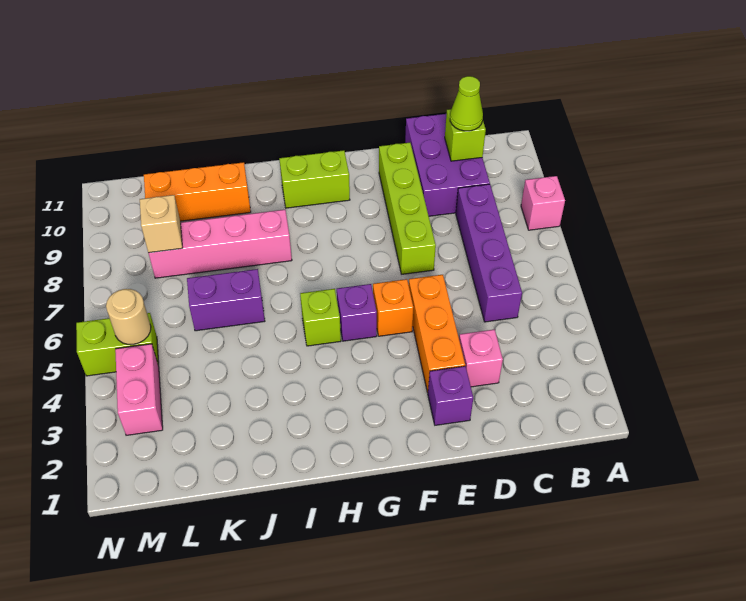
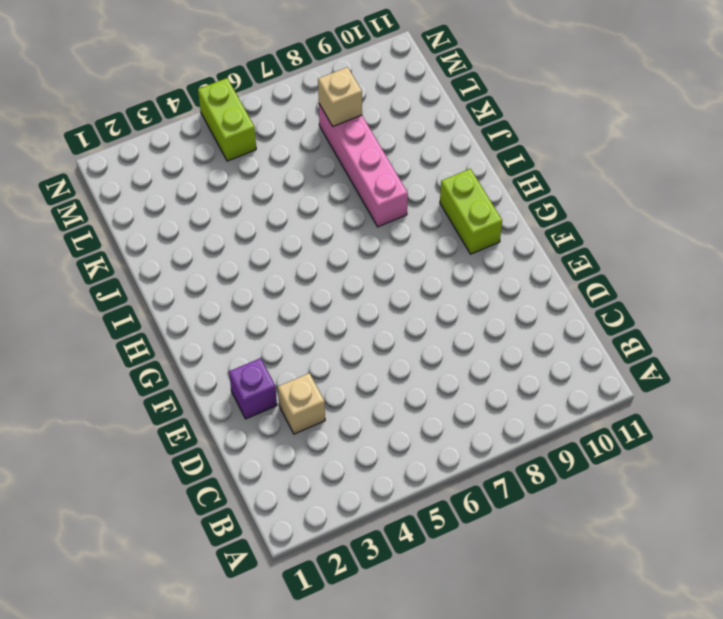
tan 1x1 brick [278,373,325,434] -> pink 1x1 brick [459,329,503,387]
none -> pink 1x1 brick [521,176,565,230]
none -> purple 1x4 brick [456,184,522,322]
none -> purple 2x3 brick [405,114,490,216]

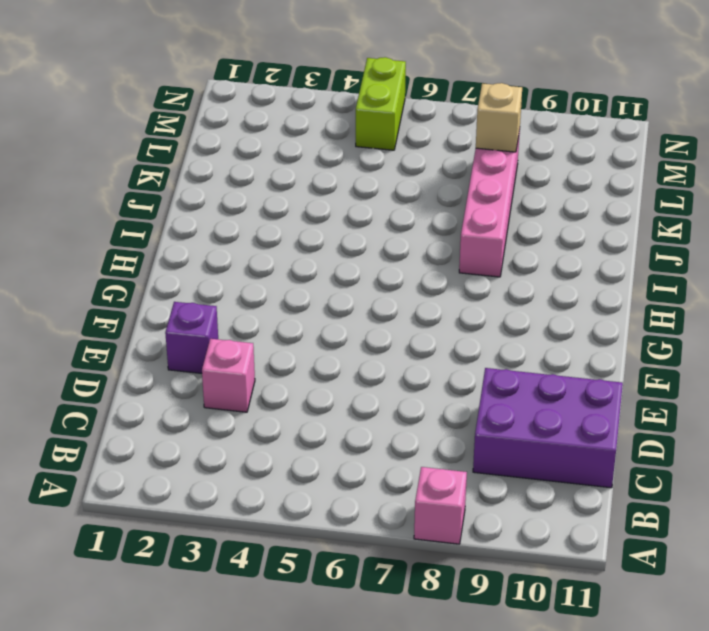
none -> purple 1x4 brick [456,184,522,322]
none -> orange 1x3 brick [409,275,465,393]
none -> lime 1x4 brick [379,143,436,274]

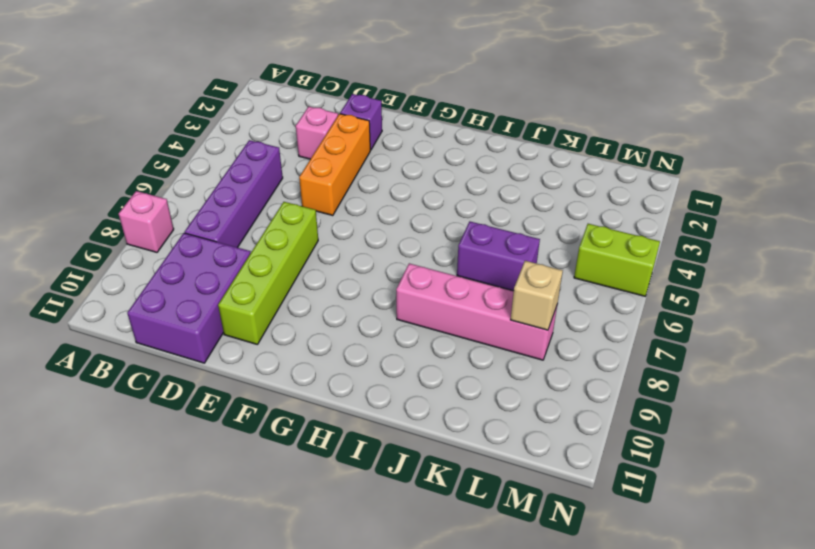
none -> orange 1x1 brick [373,279,413,336]
none -> purple 1x1 brick [337,284,377,341]
none -> lime 1x2 brick [279,150,350,208]

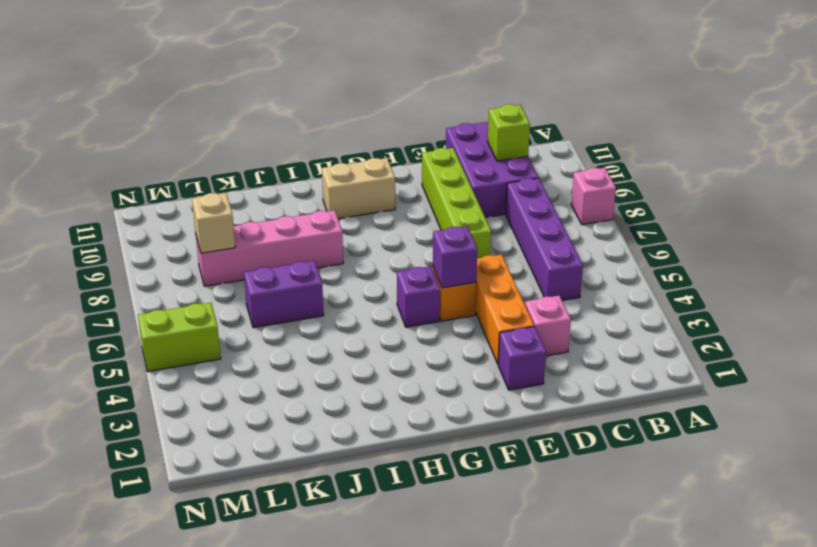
purple 1x1 brick [433,226,477,288] -> none
tan 1x2 brick [322,158,395,219] -> lime 1x2 brick [279,150,350,208]
none -> lime 1x1 brick [300,289,341,346]
none -> orange 1x3 brick [144,162,251,221]
none -> pink 1x2 brick [115,344,163,435]

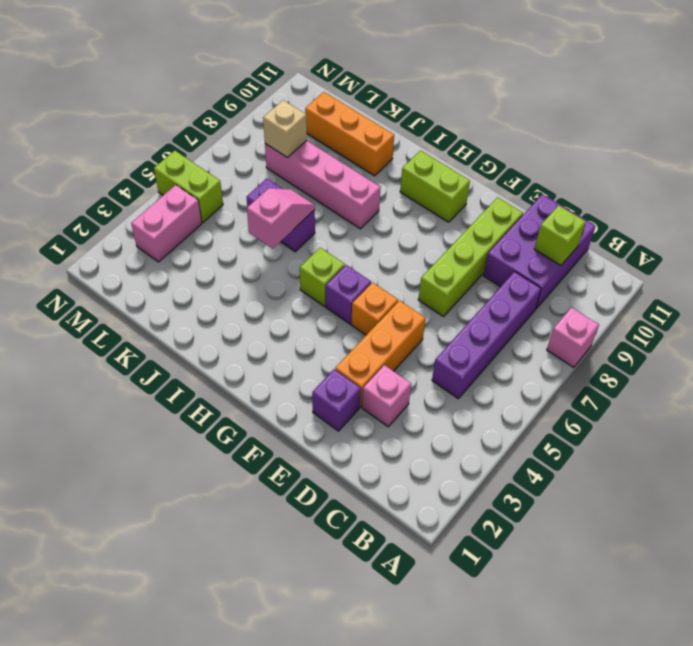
pink 1x2 slope [247,188,315,249] -> none
none -> tan 1x1 round brick [106,289,151,344]
none -> lime 1x1 cone [450,76,483,131]

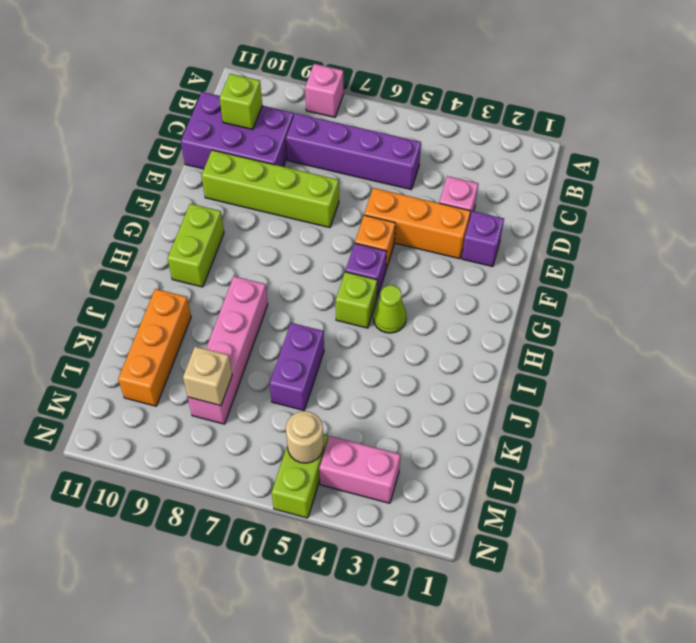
lime 1x1 cone [373,285,406,333] -> lime 1x1 cone moved to [450,76,483,131]

